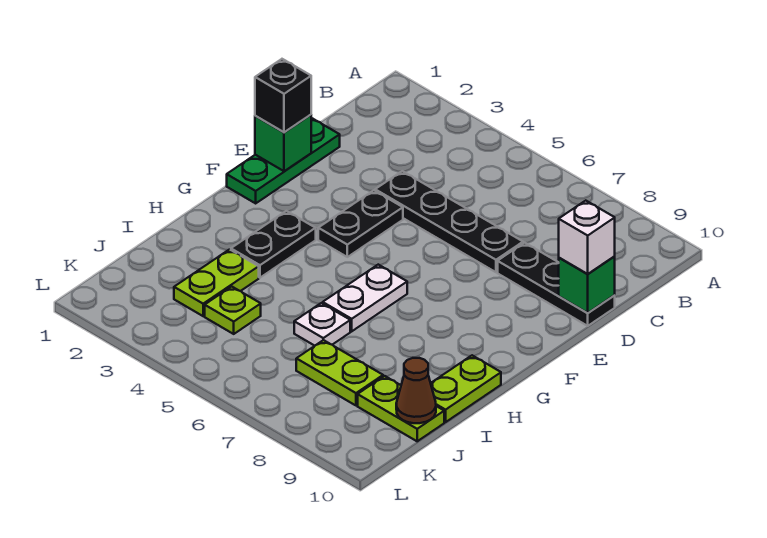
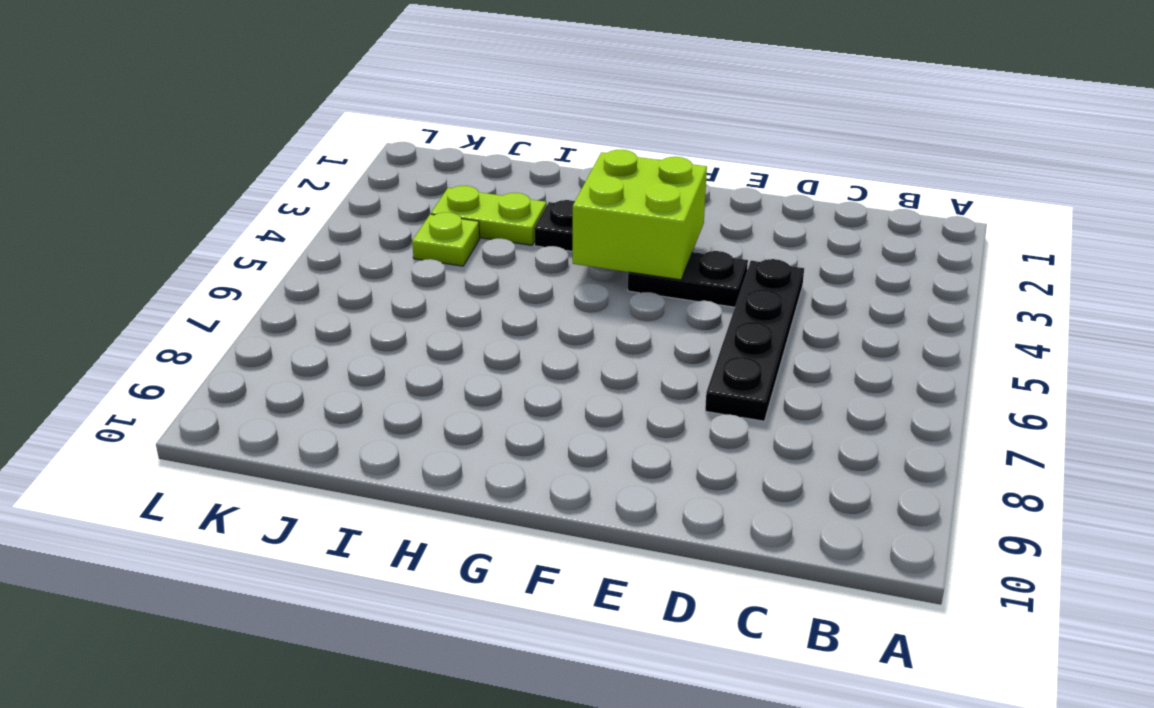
lime 2x2 brick [573,150,707,280] -> none
none -> green 1x3 plate [227,118,340,203]
none -> black 1x3 plate [498,243,615,326]
none -> white 1x2 plate [323,265,407,331]

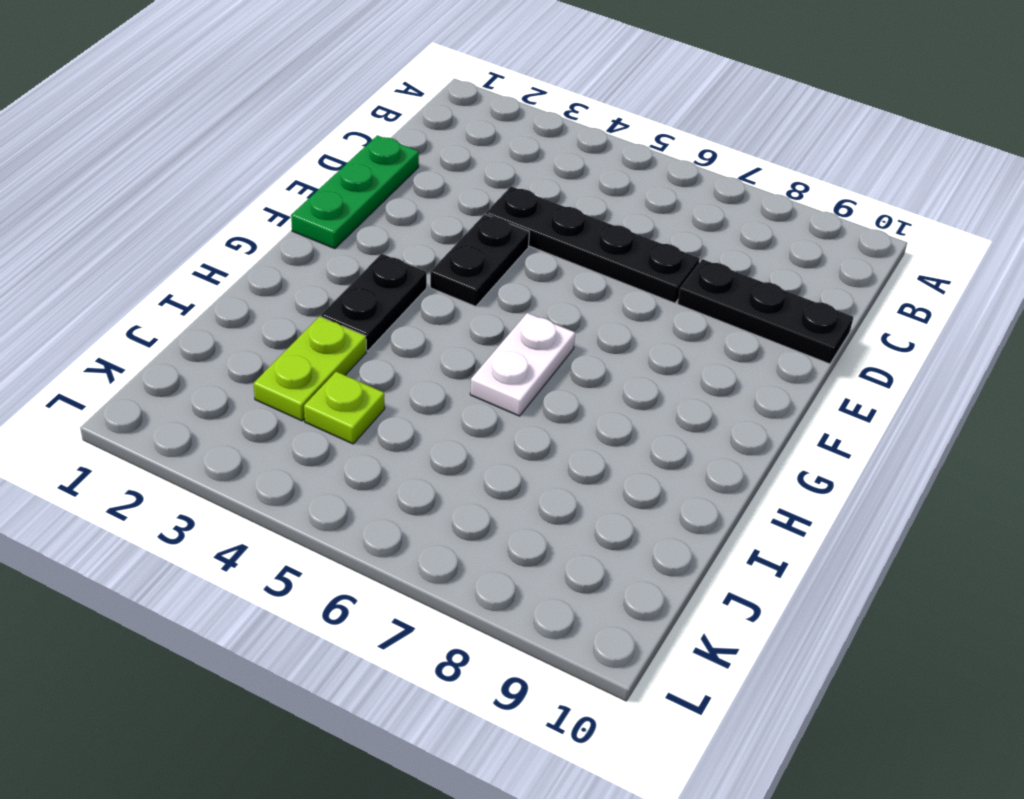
none -> lime 1x2 plate [431,355,501,422]
none -> white 1x1 plate [294,303,350,346]
none -> lime 1x2 plate [296,340,383,406]

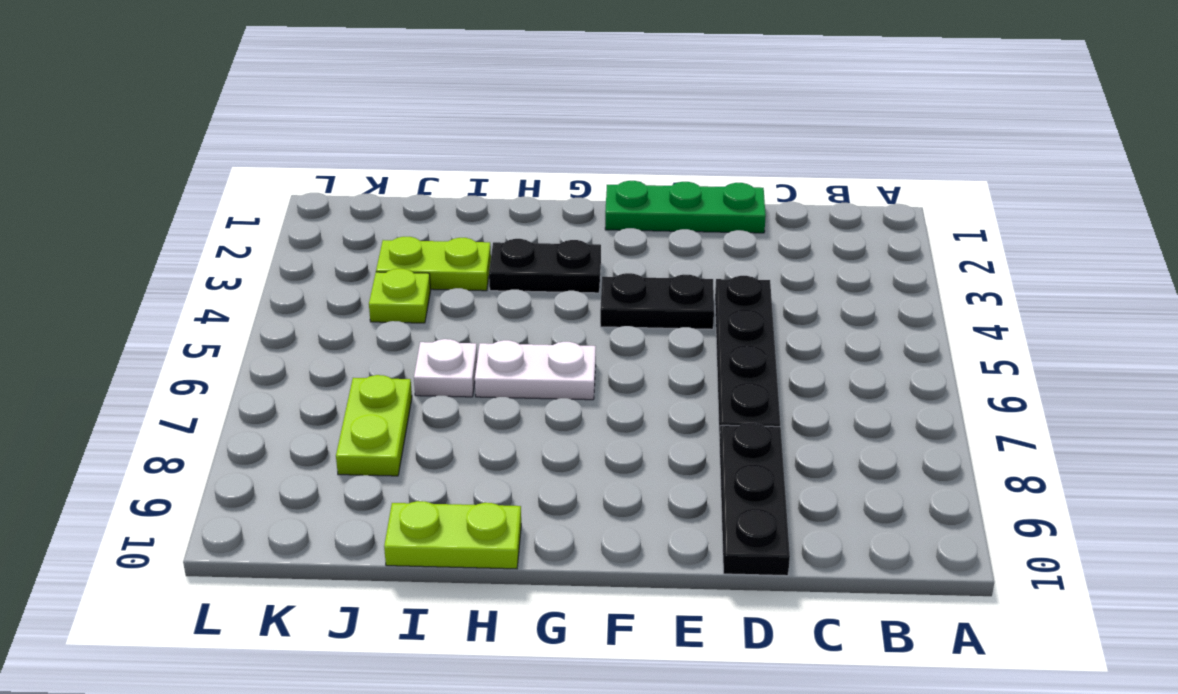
none -> lime 1x2 plate [358,376,444,441]
none -> green 1x1 brick [559,256,615,313]
none -> green 1x1 brick [255,115,311,171]

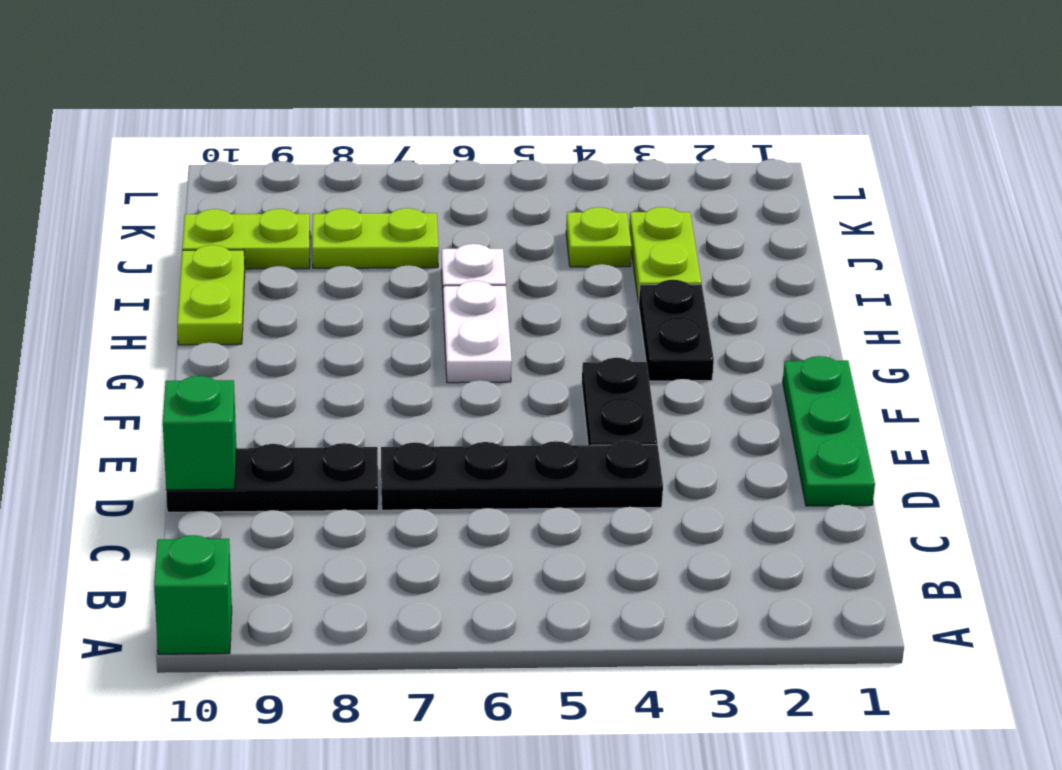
green 1x1 brick [154,535,232,654] -> green 1x1 brick moved to [255,115,311,171]
none -> brown 1x1 cone [396,358,436,423]
none -> white 1x1 brick [559,201,615,274]
none -> black 1x1 brick [255,59,311,132]

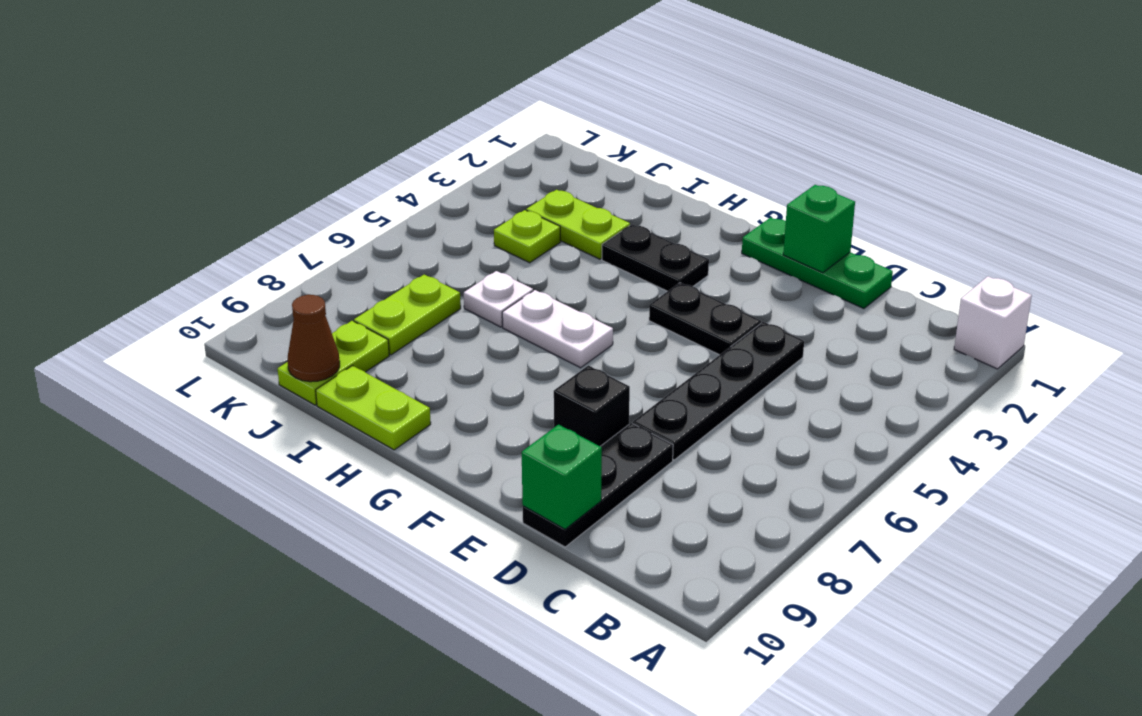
white 1x1 brick [954,276,1032,369] -> white 1x1 brick moved to [559,201,615,274]
black 1x1 brick [554,365,630,446] -> black 1x1 brick moved to [255,59,311,132]

